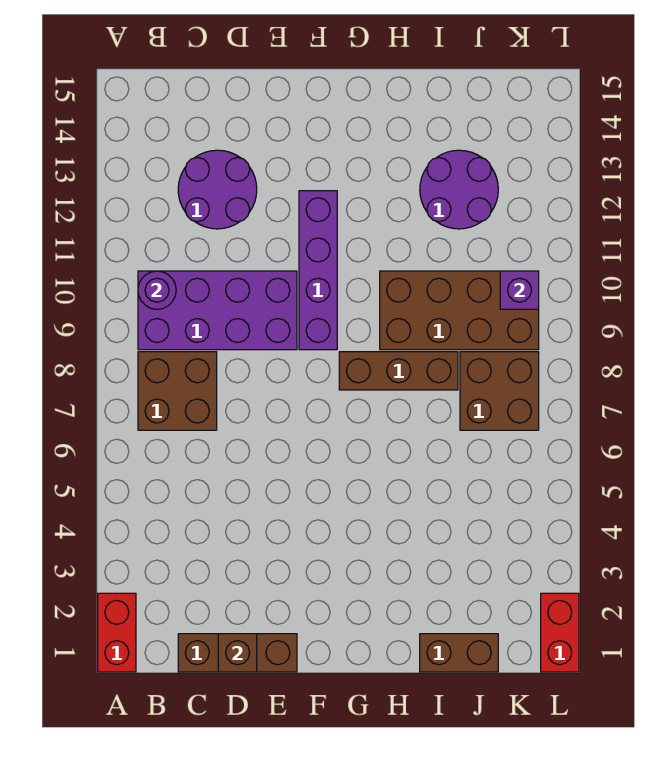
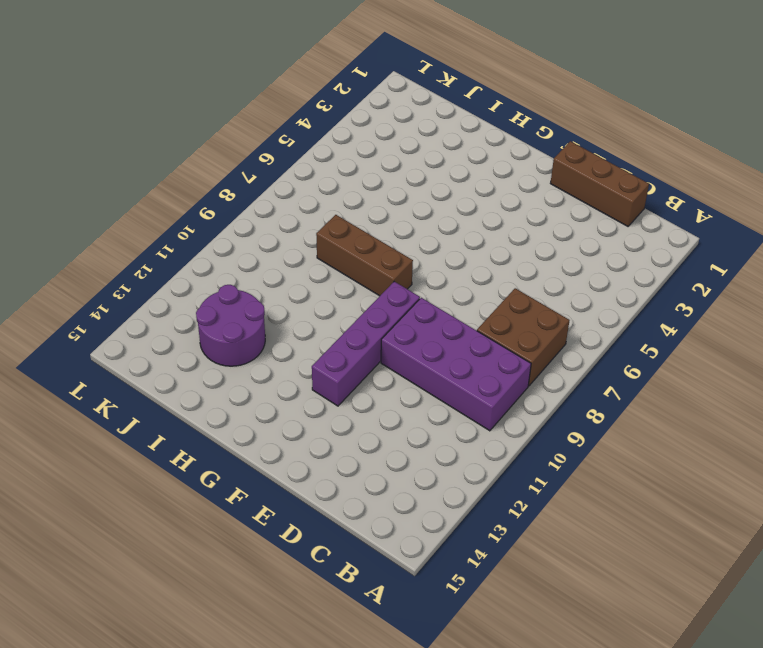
none -> red 1x2 brick [98,593,136,672]
none -> purple 2x2 round brick [178,150,257,229]
none -> brown 2x4 brick [380,271,539,350]

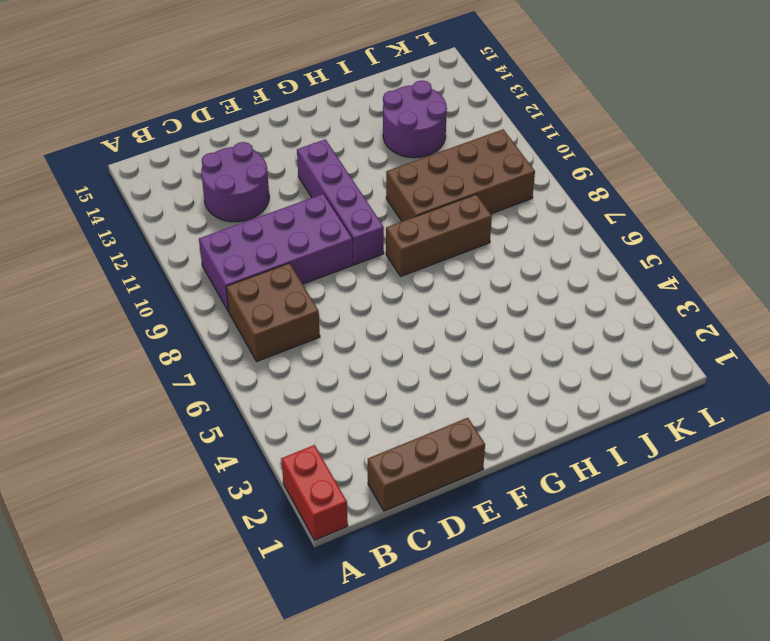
none -> brown 1x2 brick [420,634,498,672]
none -> brown 2x2 brick [460,352,539,430]
none -> red 1x2 brick [541,593,579,672]

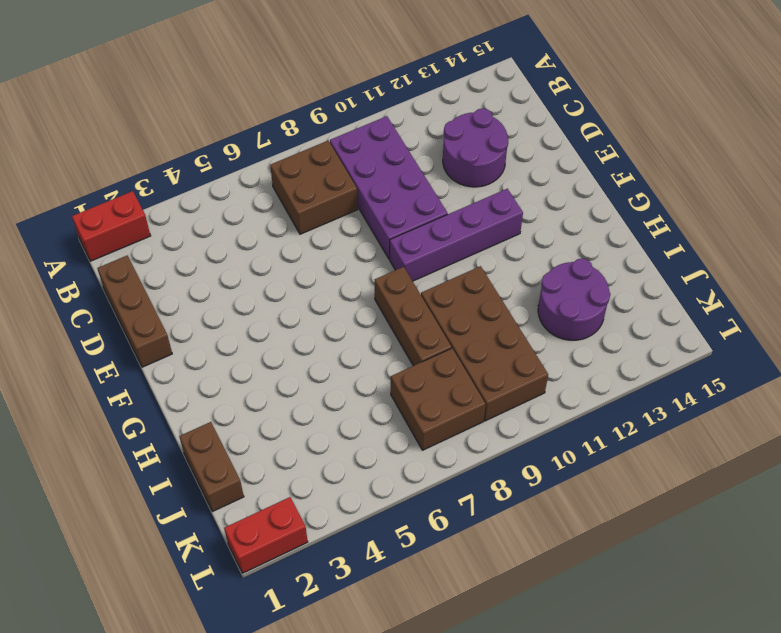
none -> purple 1x1 round brick [138,271,176,309]
none -> brown 1x1 brick [218,634,257,672]
none -> purple 1x1 brick [500,271,539,309]

